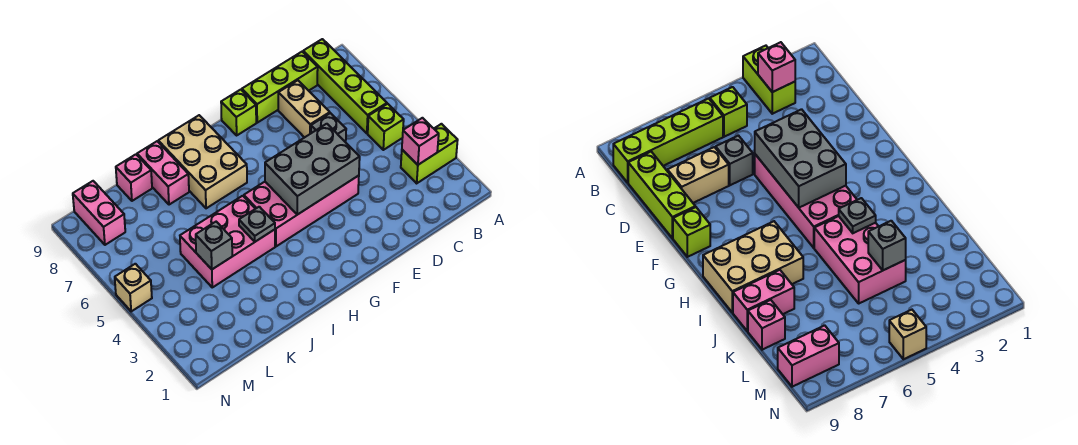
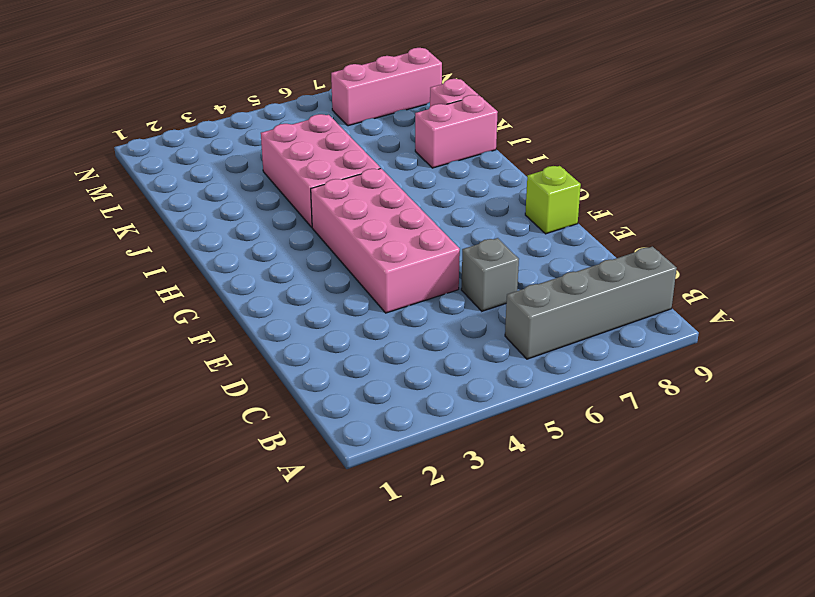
grey 1x4 brick [505,247,677,359] -> lime 1x4 brick [303,39,387,133]
pink 1x3 brick [331,48,442,126] -> pink 1x2 brick [73,181,125,245]
none -> lime 1x2 brick [401,124,458,183]
none -> lime 1x1 brick [368,104,404,150]
none -> lime 1x3 brick [242,52,318,123]

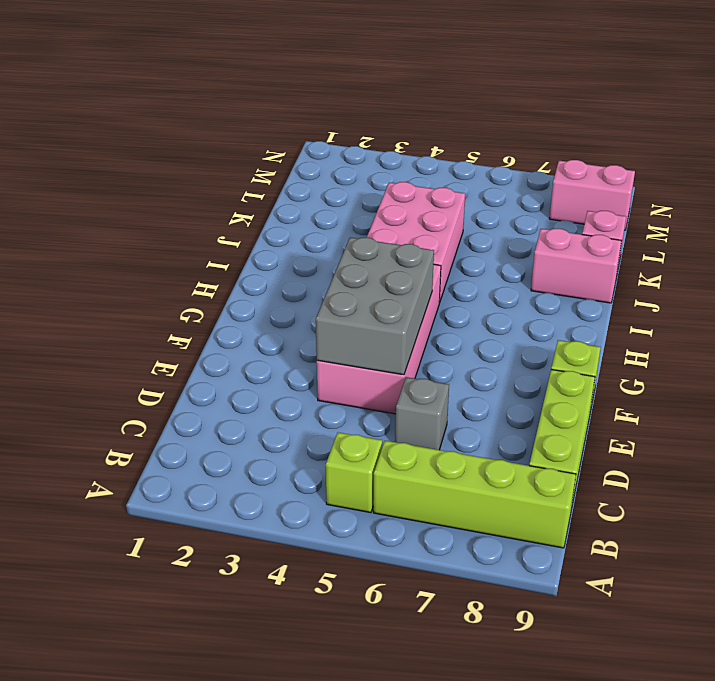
none -> lime 1x2 brick [401,124,458,183]
none -> tan 1x2 brick [278,80,330,138]
none -> tan 2x3 brick [158,115,247,208]

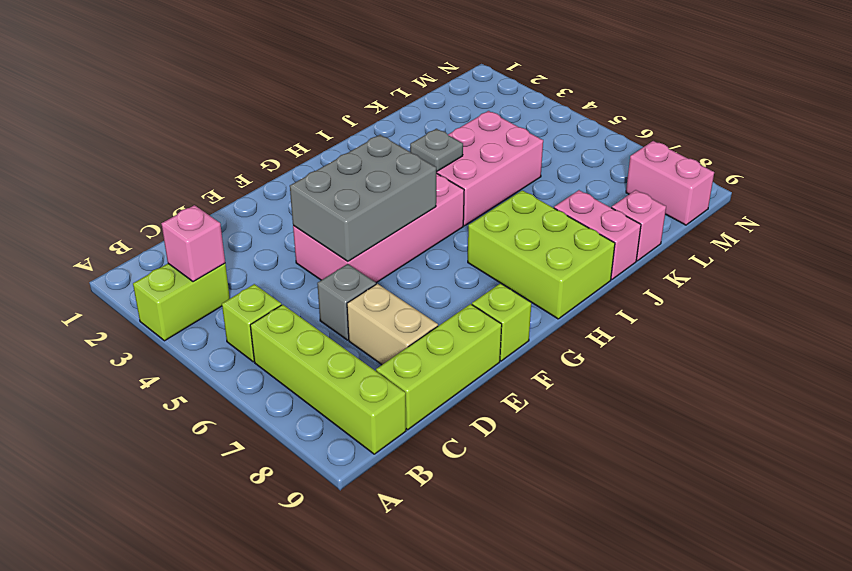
lime 2x3 brick [468,190,615,319] -> tan 2x3 brick [158,115,247,208]
none -> tan 1x1 brick [115,264,152,311]
none -> grey 1x1 brick [196,222,232,269]

